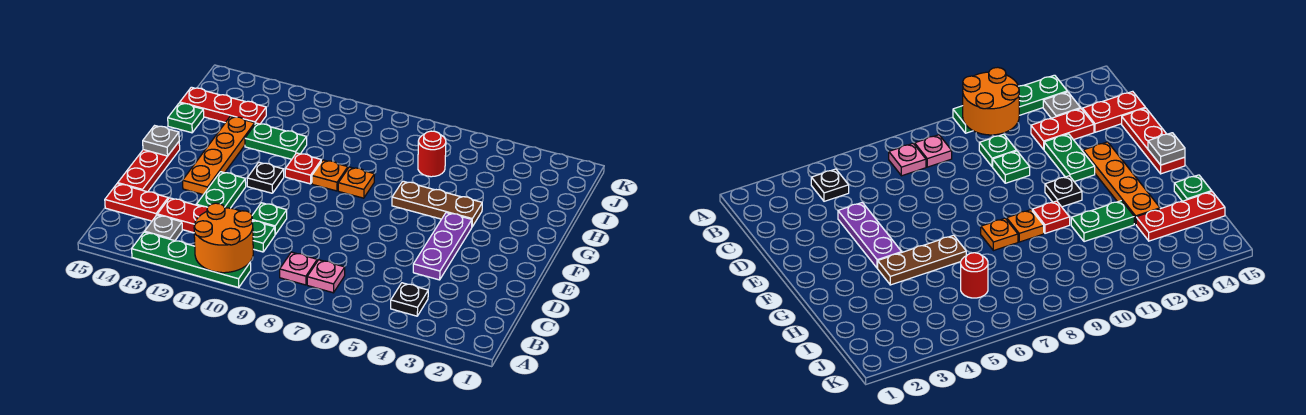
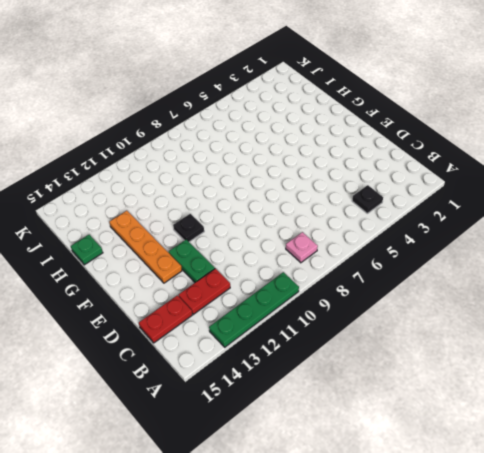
none -> pink 1x1 plate [307,260,345,293]
none -> grey 1x1 plate [145,215,182,241]
none -> green 1x1 plate [252,221,275,252]

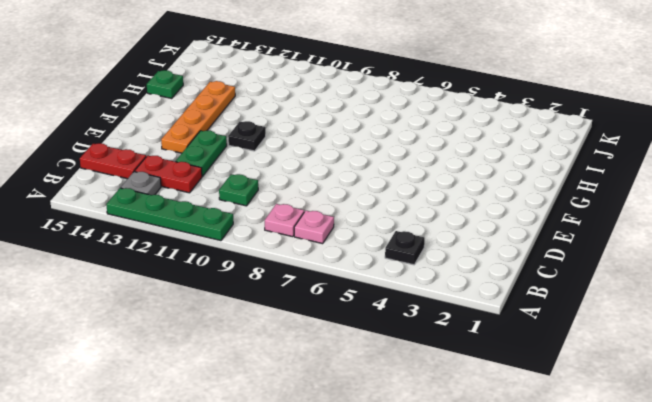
none -> purple 1x3 plate [413,213,472,280]
none -> green 1x1 plate [252,203,287,234]
none -> red 1x3 plate [118,142,180,192]

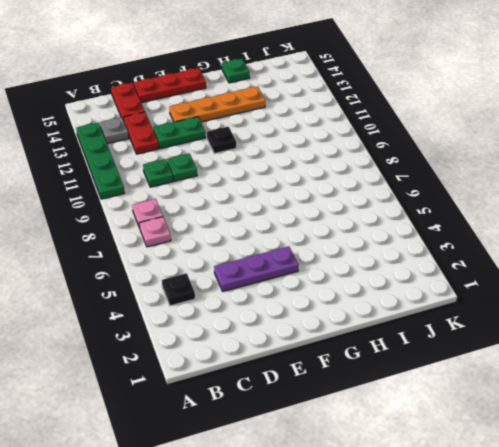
none -> brown 1x3 plate [392,181,482,227]
none -> orange 1x1 plate [338,167,375,198]
none -> orange 1x1 plate [312,160,348,191]

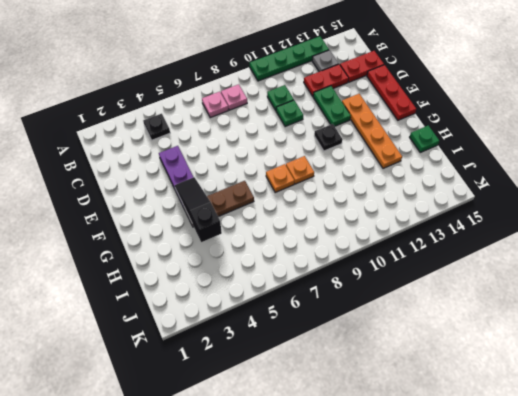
black 1x3 slope [175,177,222,242] -> none
none -> red 1x1 plate [285,153,321,184]
none -> green 1x2 plate [245,123,307,159]
none -> red 1x1 round brick [418,131,446,177]

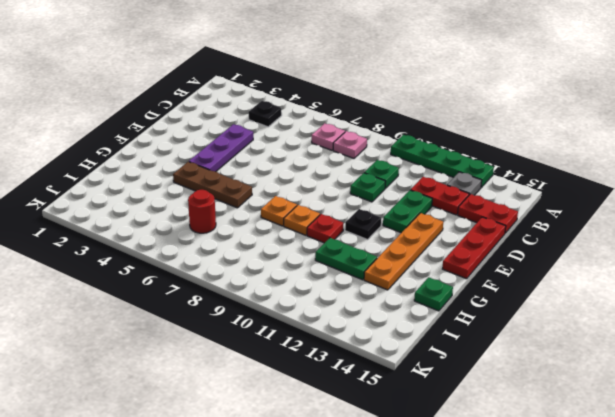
none -> red 1x3 plate [180,87,266,124]
none -> orange 2x2 round brick [194,203,253,273]
none -> grey 1x1 plate [143,126,179,156]

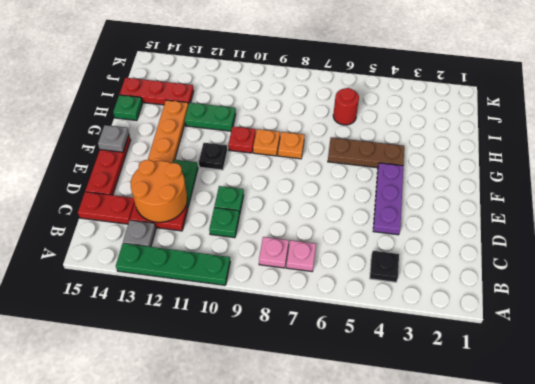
orange 2x2 round brick [131,160,187,222] -> orange 2x2 round brick moved to [194,203,253,273]

